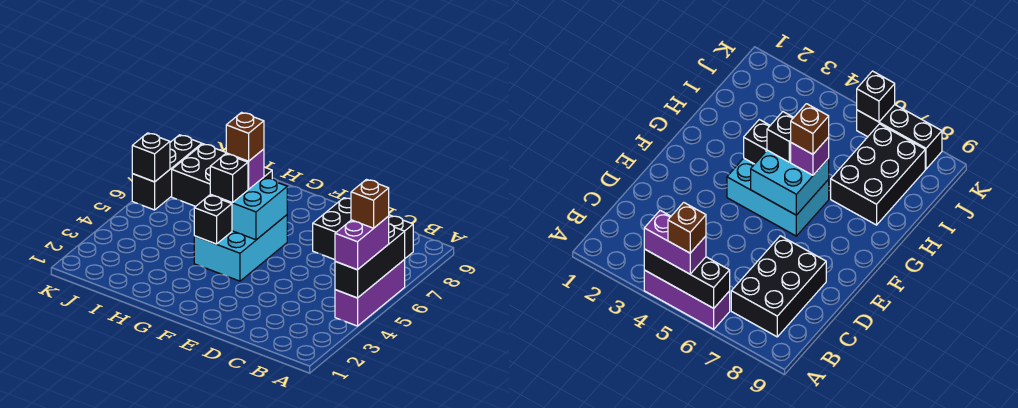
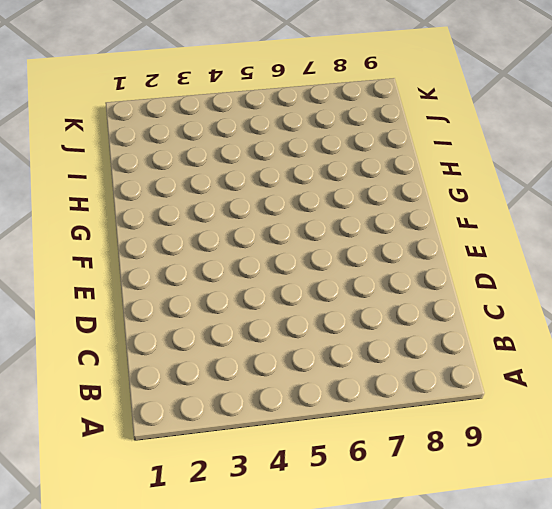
none -> purple 1x3 brick [335,260,405,326]
none -> black 2x3 brick [313,198,413,260]
none -> cyan 2x3 brick [194,215,287,281]

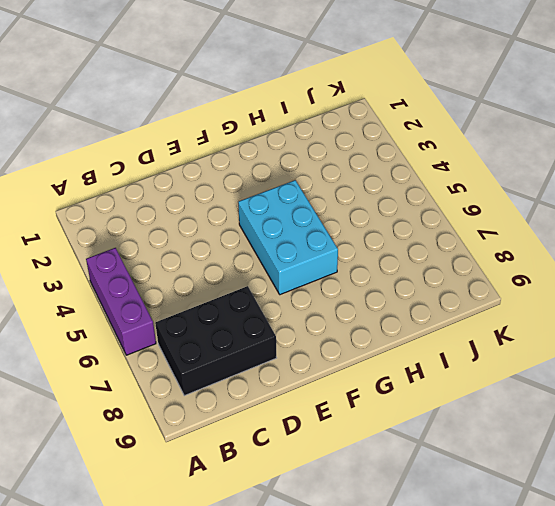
none -> black 2x3 brick [172,144,272,206]
none -> black 1x3 brick [132,135,202,210]
none -> black 1x3 brick [335,224,405,298]

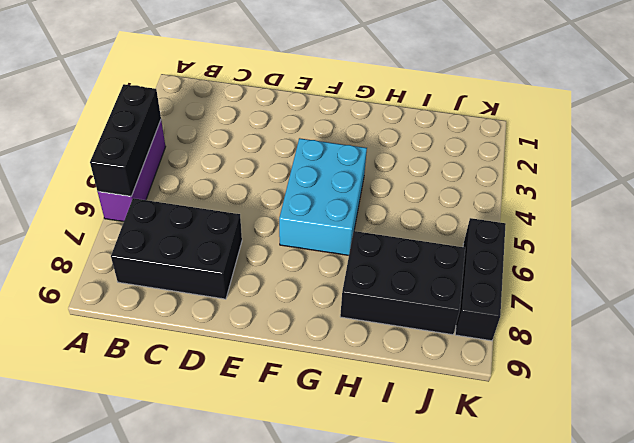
none -> cyan 2x2 brick [210,177,287,240]
none -> black 1x1 brick [194,195,232,244]
none -> black 1x1 brick [132,133,170,182]

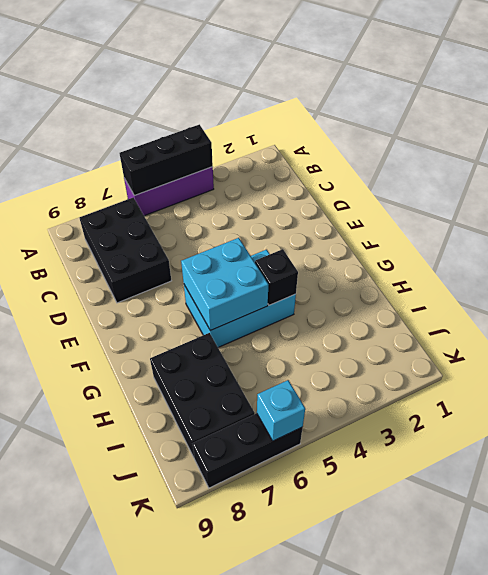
cyan 1x1 brick [257,380,305,441] -> black 1x1 brick [132,133,170,182]
none -> purple 1x2 brick [335,216,389,270]
none -> black 1x1 brick [210,154,248,203]
none -> purple 1x1 brick [226,149,264,189]

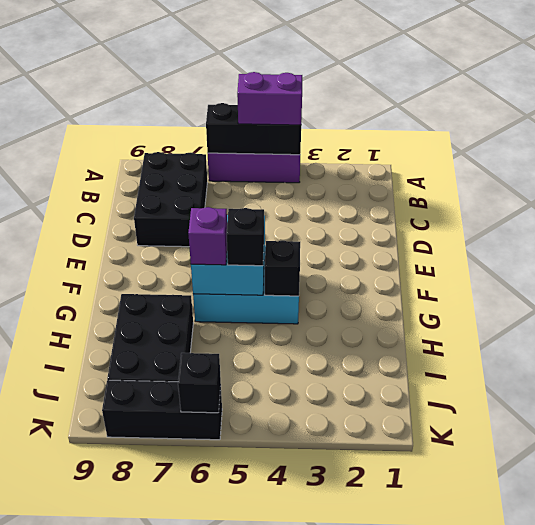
none -> brown 1x1 brick [351,180,389,228]
none -> brown 1x1 brick [226,112,264,161]

